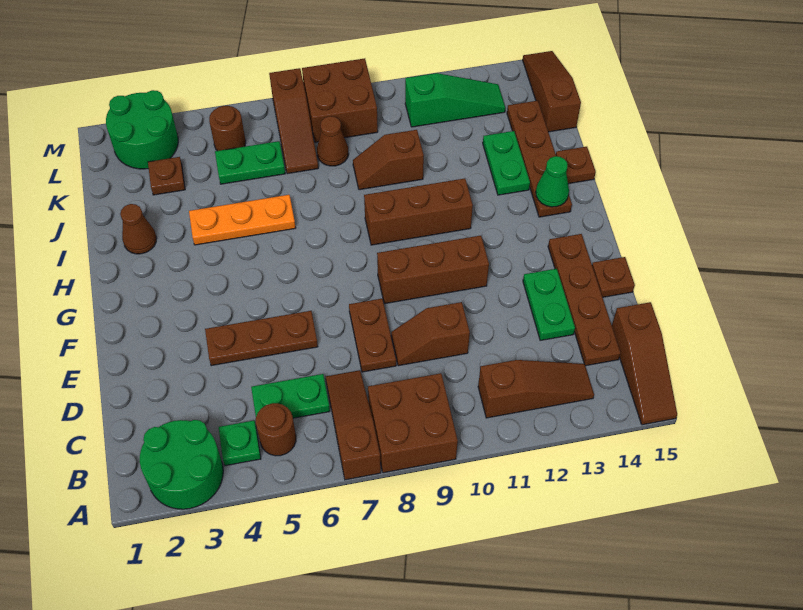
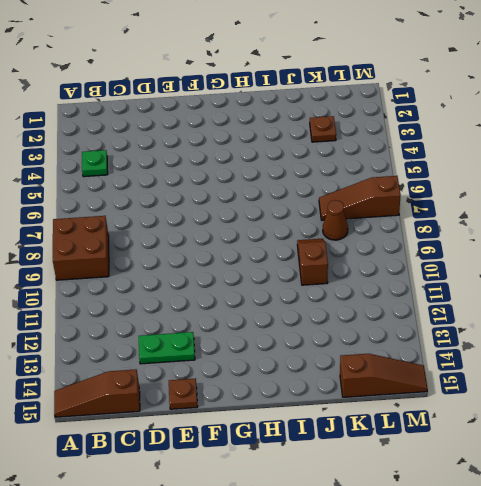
none -> green 2x2 round brick [140,420,223,509]
none -> brown 1x3 slope [326,370,381,480]
none -> brown 1x1 round brick [256,403,296,456]
none -> brown 1x3 slope [478,360,594,418]

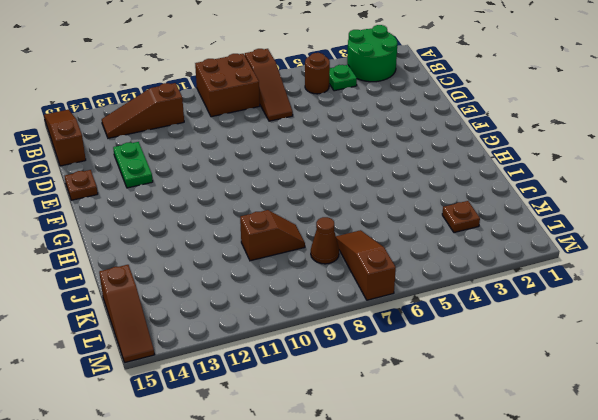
none -> green 1x2 plate [251,374,330,418]
none -> brown 1x4 plate [548,234,621,366]
none -> brown 1x2 plate [349,299,396,372]
none -> brown 1x2 slope [391,302,470,366]

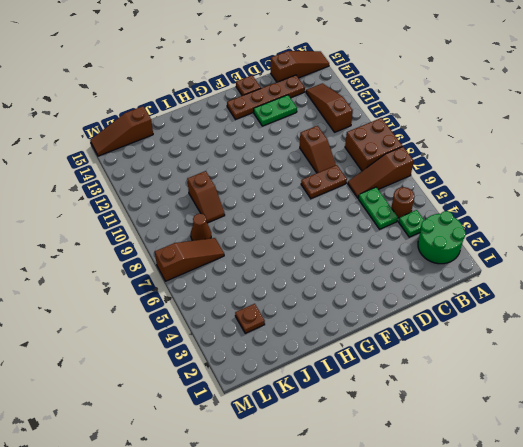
none -> brown 1x3 plate [205,311,318,366]
none -> brown 1x3 brick [377,236,489,304]
none -> brown 1x3 brick [364,178,473,245]
none -> brown 1x4 plate [507,101,572,217]

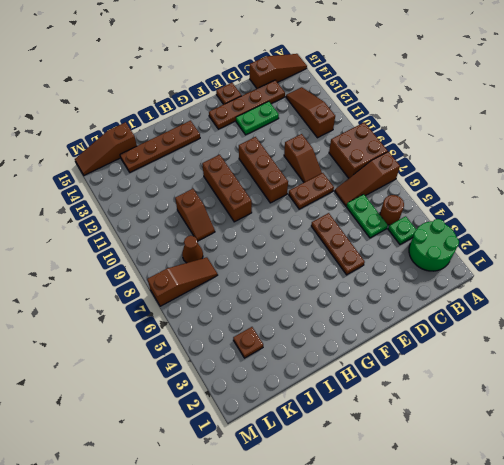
none -> brown 1x1 cone [120,204,157,254]
none -> orange 1x3 plate [189,195,295,245]
none -> green 1x2 plate [483,131,530,195]
none -> brown 1x1 plate [556,147,596,184]

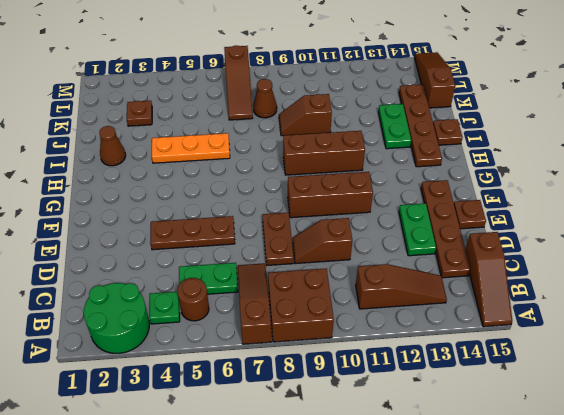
none -> green 1x2 plate [215,141,285,184]
none -> green 2x2 round brick [106,90,178,169]
none -> brown 1x1 round brick [209,106,246,151]
none -> brown 2x2 brick [302,58,378,142]

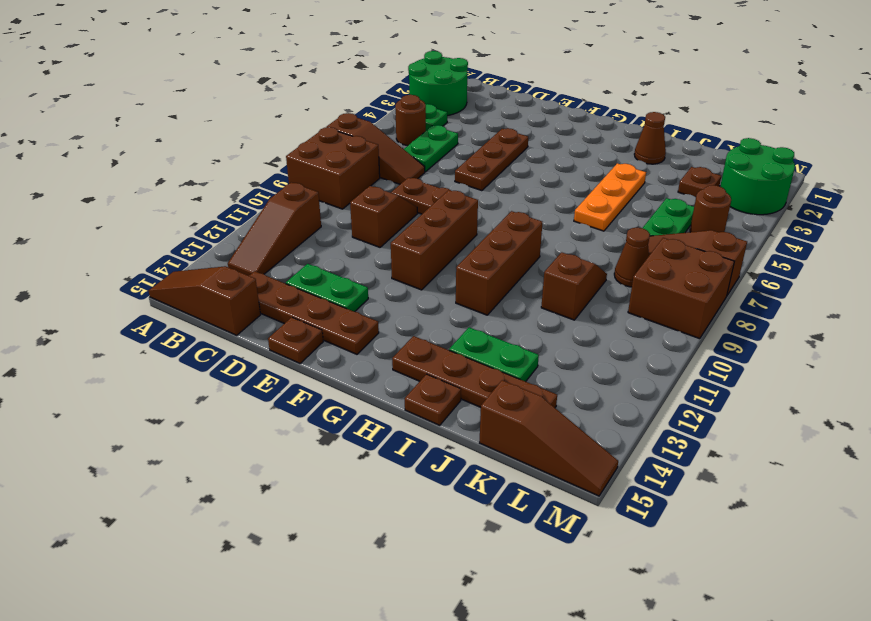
none -> green 1x3 slope [405,73,505,127]
none -> green 1x1 cone [536,156,569,207]

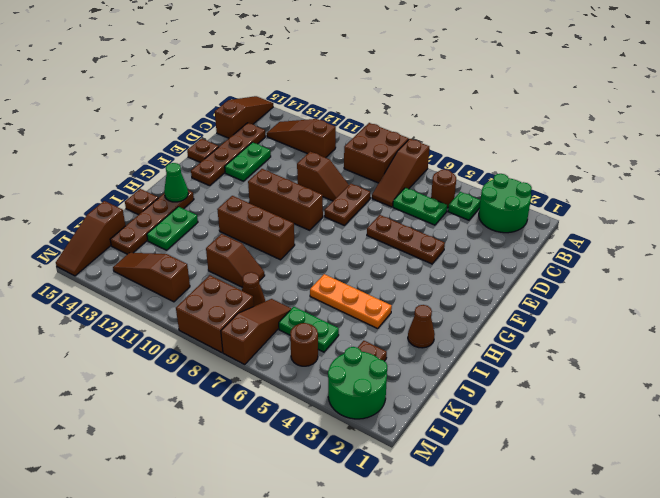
brown 1x3 slope [113,253,190,302] -> green 1x3 slope [405,73,505,127]

